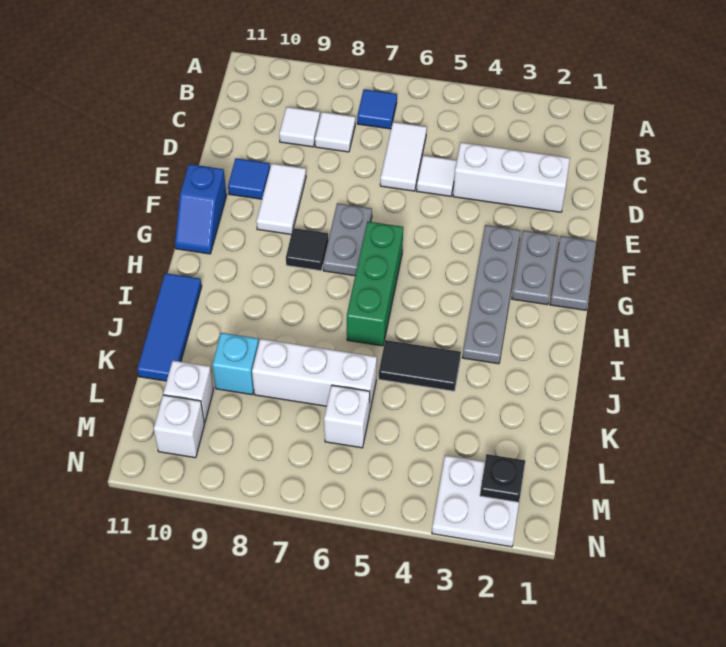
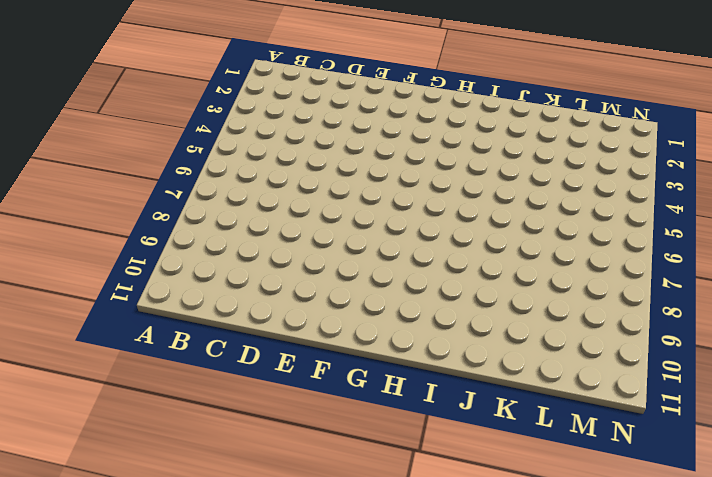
none -> blue 1x1 tile [357,89,397,129]
none -> white 1x2 tile [380,122,427,191]
none -> white 1x1 tile [315,112,355,152]

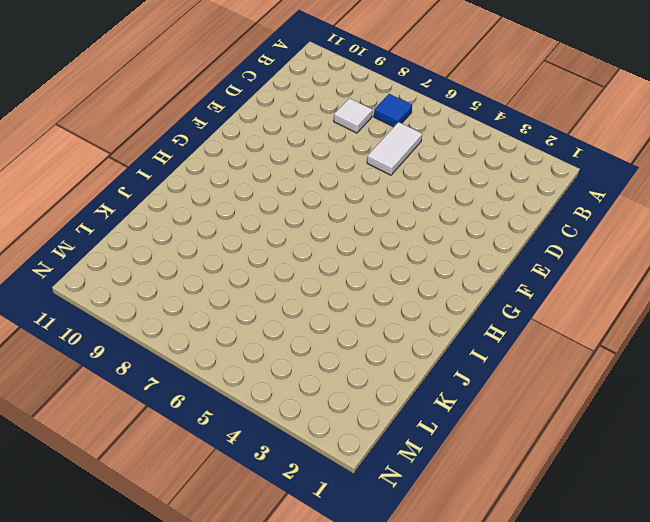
none -> white 1x1 tile [279,107,320,147]
none -> white 1x3 brick [453,142,570,212]
none -> white 1x1 tile [417,155,457,196]

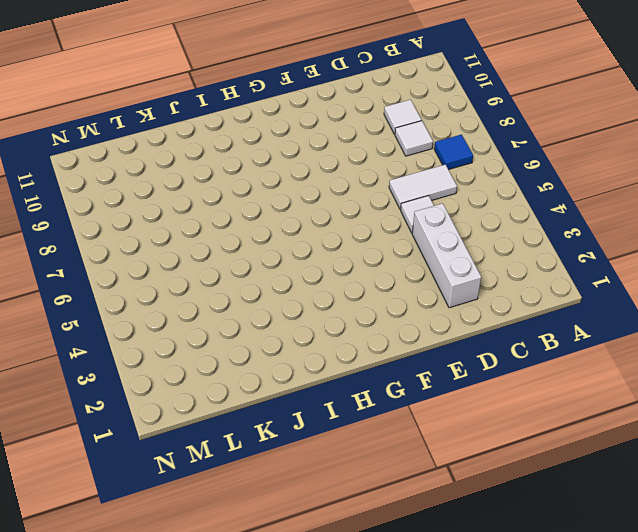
none -> white 1x2 tile [256,164,306,234]
none -> blue 1x1 tile [228,158,270,199]
none -> grey 1x2 plate [550,236,596,310]

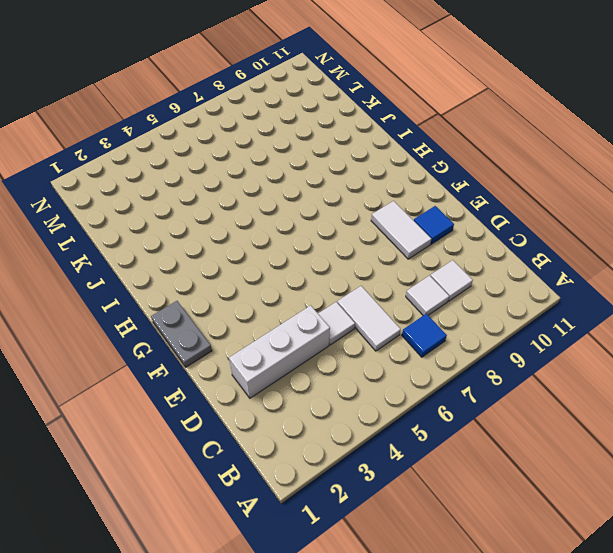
none -> grey 1x2 plate [512,231,558,305]
none -> grey 1x4 plate [462,225,521,364]
none -> grey 1x2 plate [323,203,372,276]

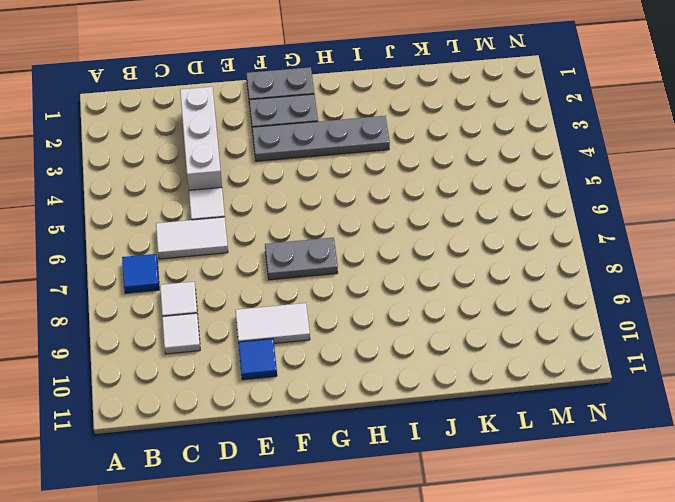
none -> blue 1x2 slope [175,164,227,254]
none -> green 1x3 brick [347,221,403,346]
none -> black 1x1 tile [286,228,328,271]

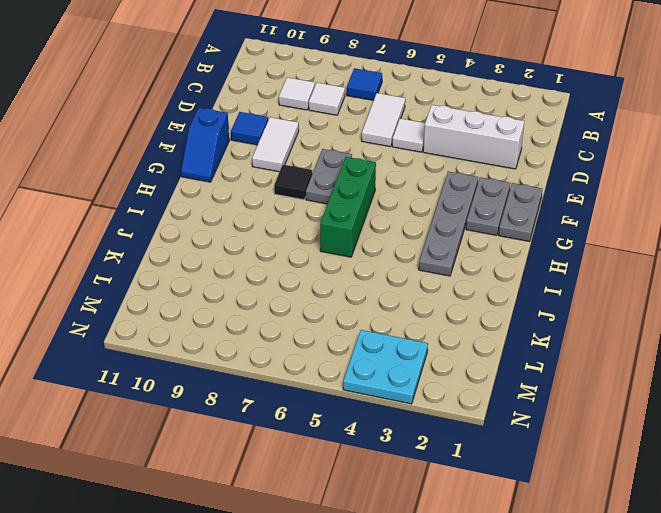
cyan 2x2 plate [343,330,428,404] -> white 2x2 plate [432,455,519,547]
none -> blue 1x3 tile [137,273,202,381]
none -> black 1x2 tile [379,340,461,391]
none -> white 1x3 brick [252,339,377,413]

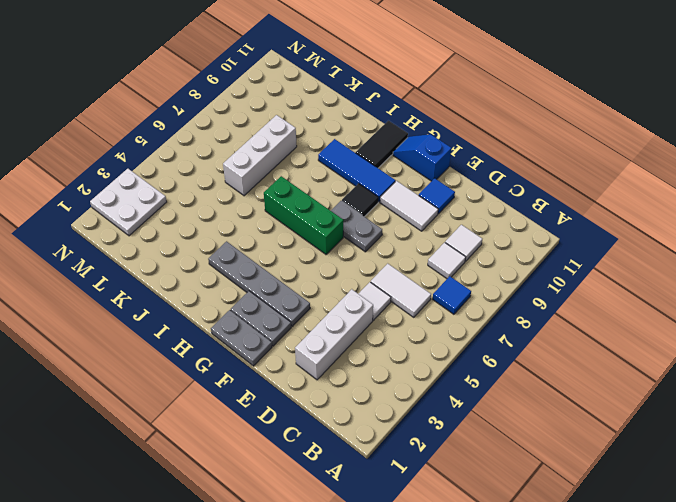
blue 1x3 tile [318,139,396,202] -> blue 1x3 tile moved to [137,273,202,381]
black 1x2 tile [356,121,408,168] -> black 1x2 tile moved to [379,340,461,391]
none -> cyan 1x1 brick [212,333,259,395]
none -> white 1x1 brick [324,385,370,448]
none -> white 1x1 brick [163,361,213,423]

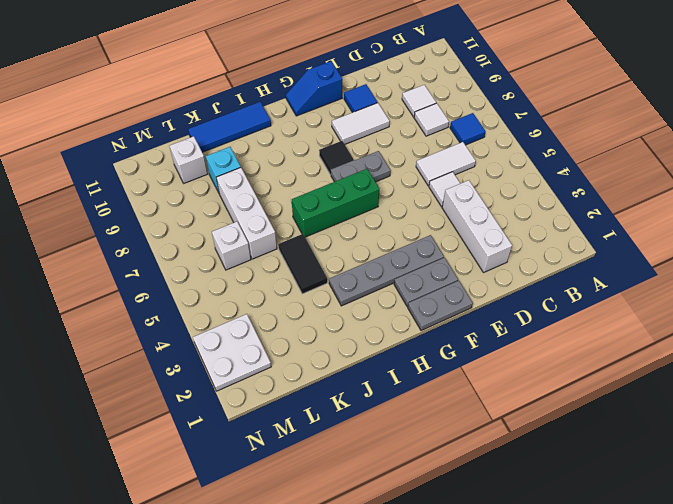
none -> white 1x1 brick [154,395,205,458]
none -> black 1x1 plate [480,454,525,502]

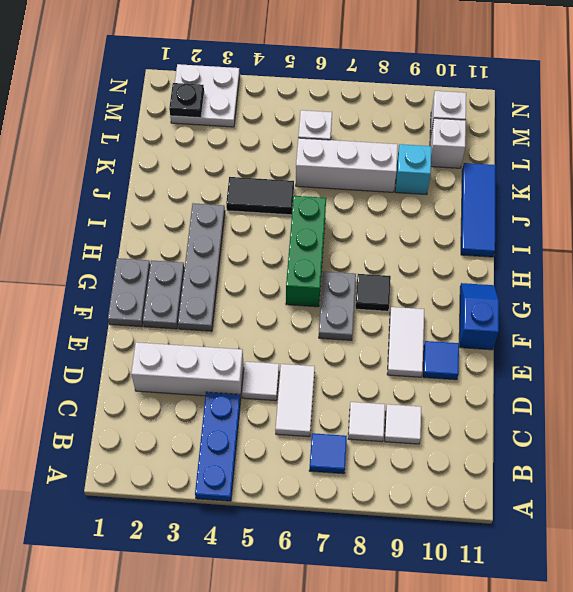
blue 1x3 plate [195,392,241,501] -> none

